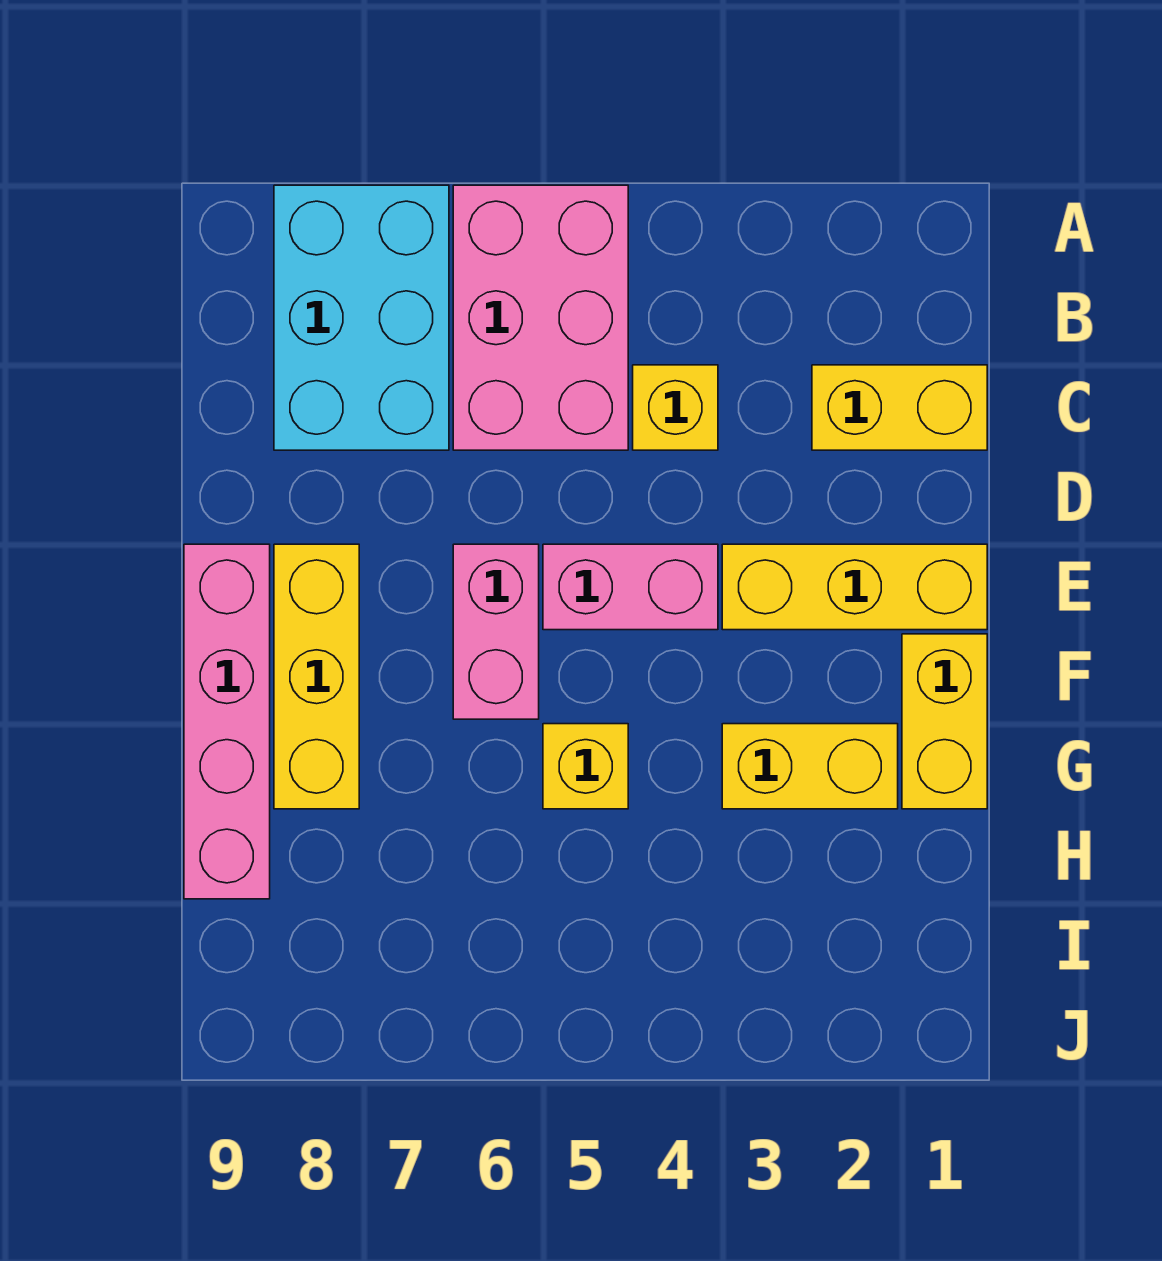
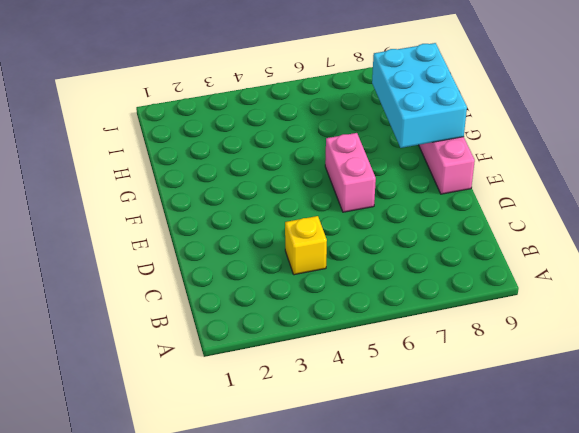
cyan 2x3 brick [372,43,467,148] -> cyan 2x3 brick moved to [274,185,449,450]
none -> pink 2x3 brick [453,185,628,450]
none -> yellow 1x2 brick [812,365,987,450]
none -> yellow 1x3 brick [722,544,987,630]

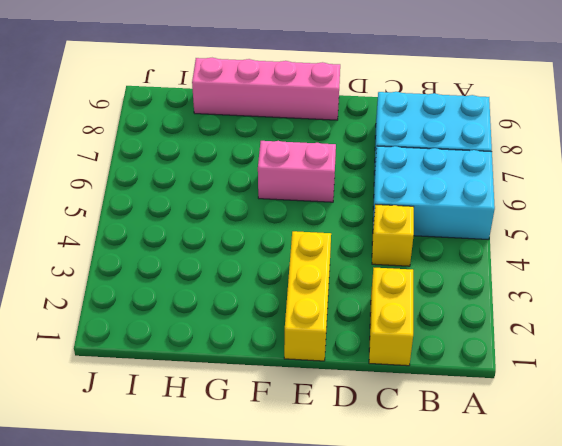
cyan 2x3 brick [373,146,495,240] -> pink 2x3 brick [453,185,628,450]
none -> pink 1x2 brick [543,544,718,630]
none -> yellow 1x3 brick [274,544,359,809]
none -> yellow 1x2 brick [902,634,987,809]

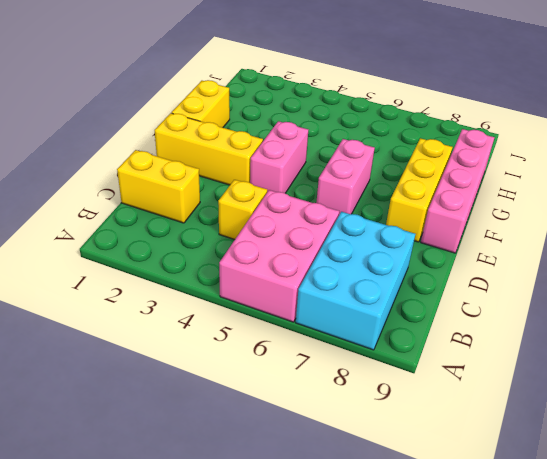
pink 1x2 brick [250,121,308,193] -> pink 1x2 brick turned to [543,544,718,630]
none -> yellow 1x2 brick [722,724,898,809]
none -> yellow 1x1 brick [543,724,628,809]

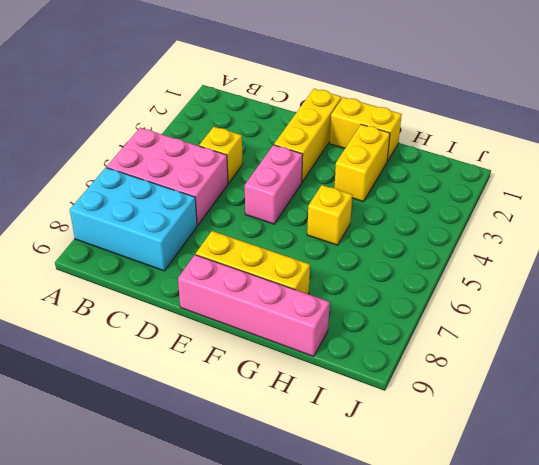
none -> yellow 1x2 brick [812,365,987,450]
none -> pink 1x2 brick [453,544,539,719]

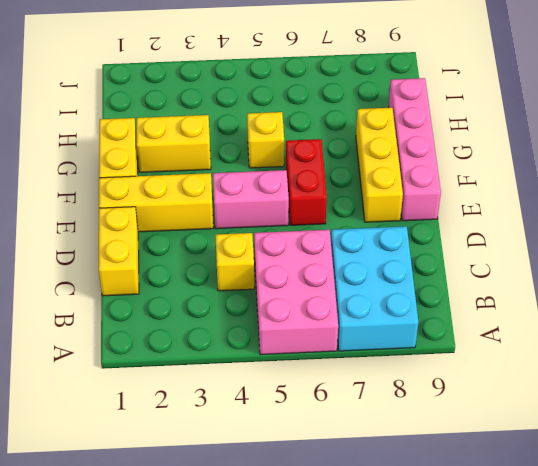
yellow 1x2 brick [99,207,139,296] -> yellow 1x2 brick turned to [812,365,987,450]
red 1x2 brick [286,139,327,225] -> pink 1x2 brick [453,544,539,719]

